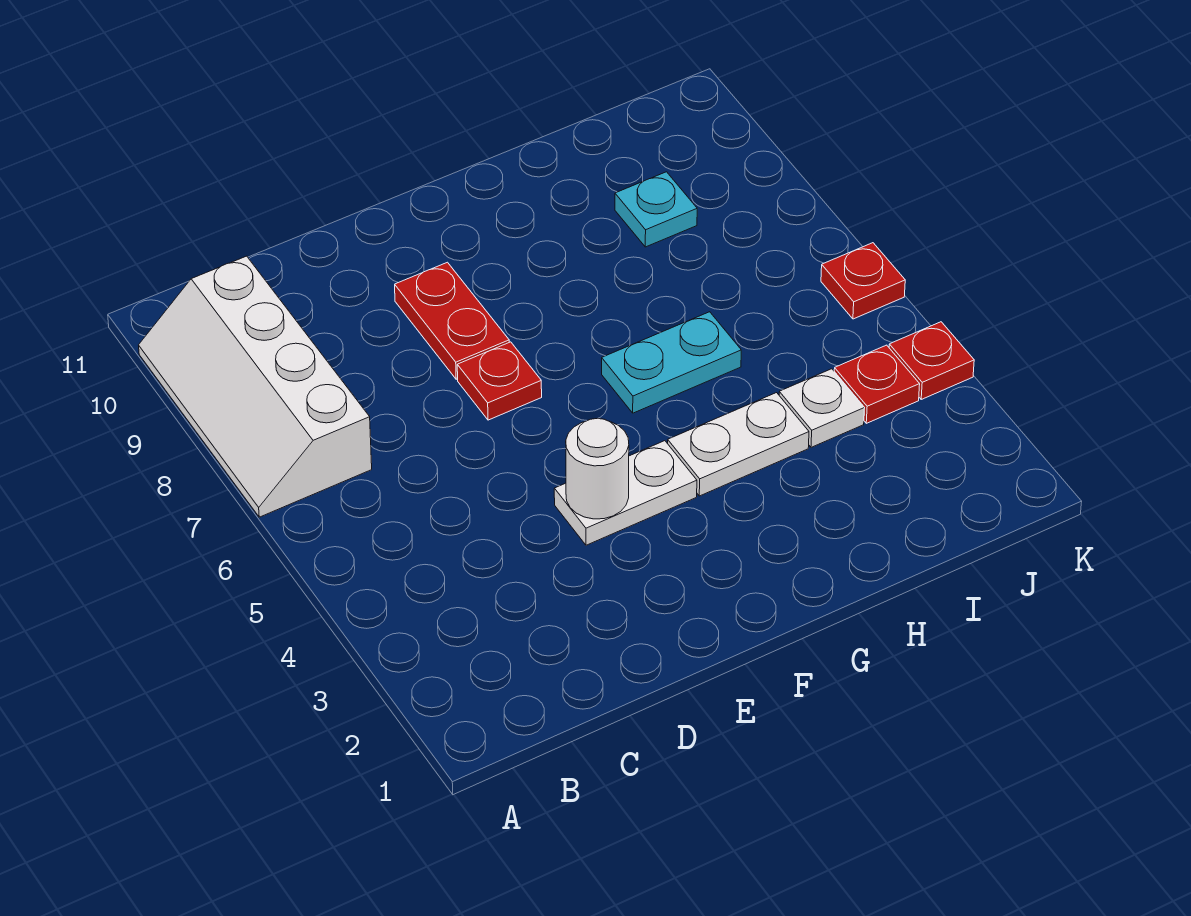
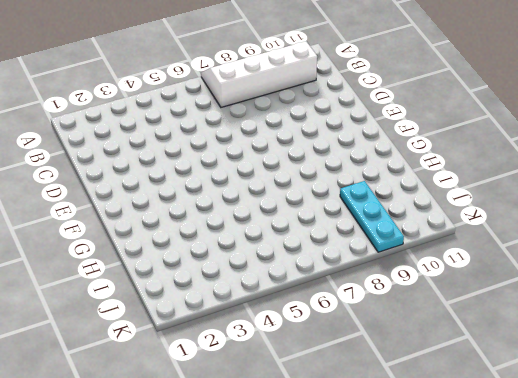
cyan 1x3 plate [340,181,404,252] -> cyan 1x1 plate [615,172,697,247]
none -> white 1x2 plate [554,441,697,545]
none -> red 1x1 plate [457,342,542,420]
none -> red 1x2 plate [395,262,509,379]

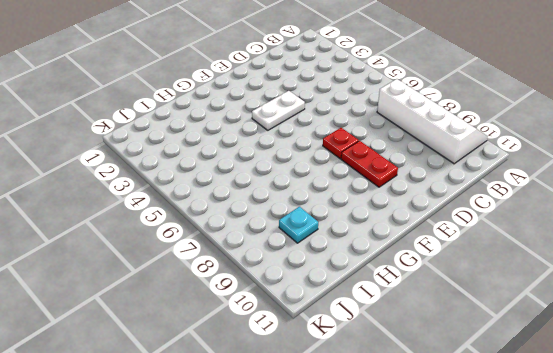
none -> white 1x2 plate [668,393,809,496]
none -> cyan 1x2 plate [602,312,741,413]
none -> white 1x1 plate [779,369,864,447]

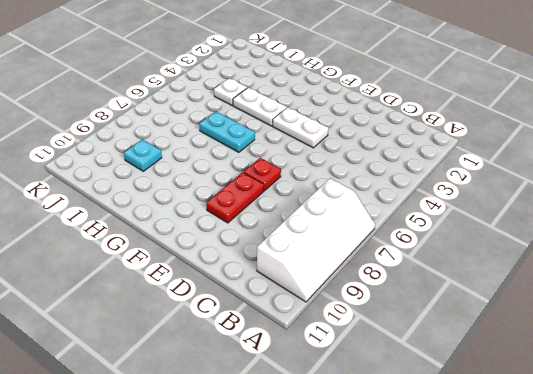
none -> red 1x1 plate [834,345,920,423]
none -> red 1x1 plate [889,322,974,399]
none -> red 1x1 plate [821,243,905,319]

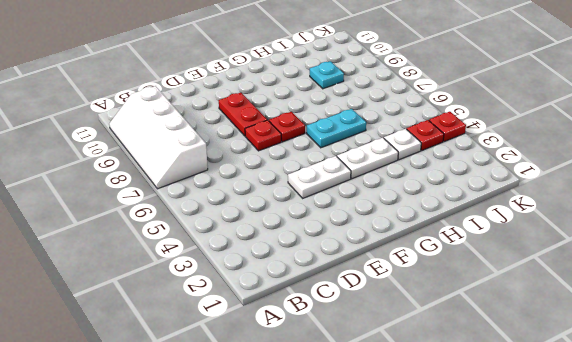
red 1x1 plate [269,112,305,142] -> red 1x1 plate moved to [821,243,905,319]
none -> white 1x1 round brick [566,418,629,519]

